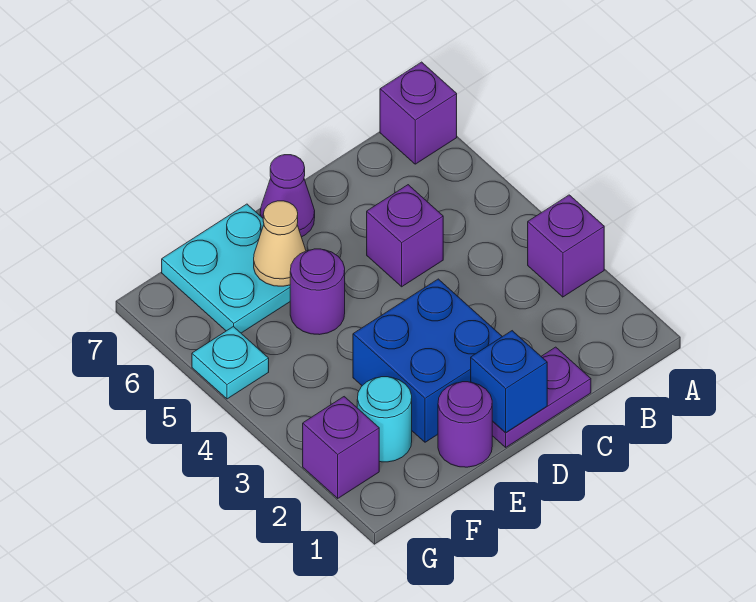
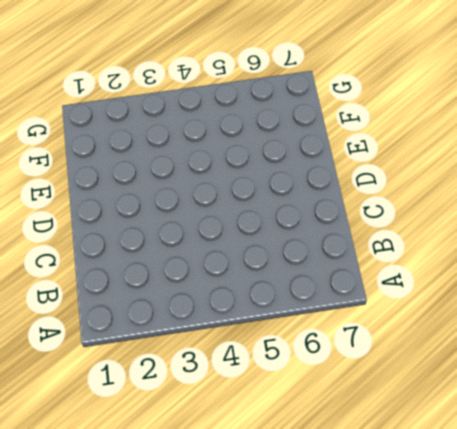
none -> purple 1x1 brick [528,195,604,297]
none -> purple 1x1 brick [380,62,457,164]
none -> purple 1x2 plate [492,347,591,447]

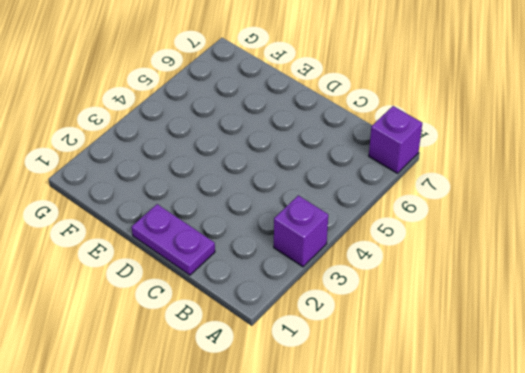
none -> purple 1x1 brick [367,185,443,287]
none -> blue 2x2 brick [353,279,502,442]
none -> purple 1x1 cone [260,155,315,237]

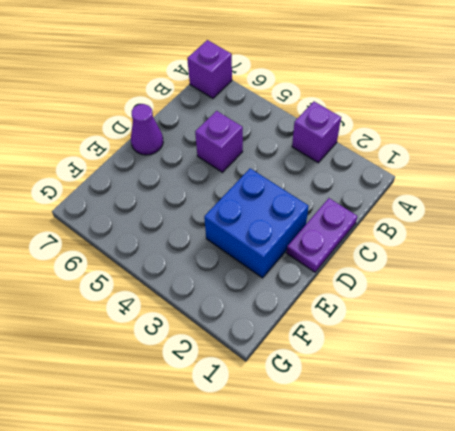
none -> purple 1x1 round brick [438,382,492,467]
none -> purple 1x1 round brick [290,249,345,335]
none -> cyan 2x2 plate [162,204,290,333]

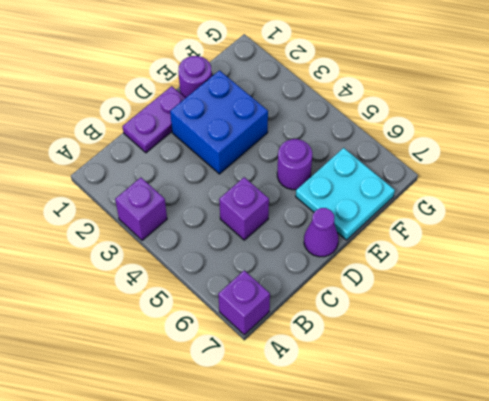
none -> cyan 1x1 round brick [357,377,412,462]
none -> purple 1x1 brick [303,397,379,498]
none -> cyan 1x1 plate [192,327,269,399]

